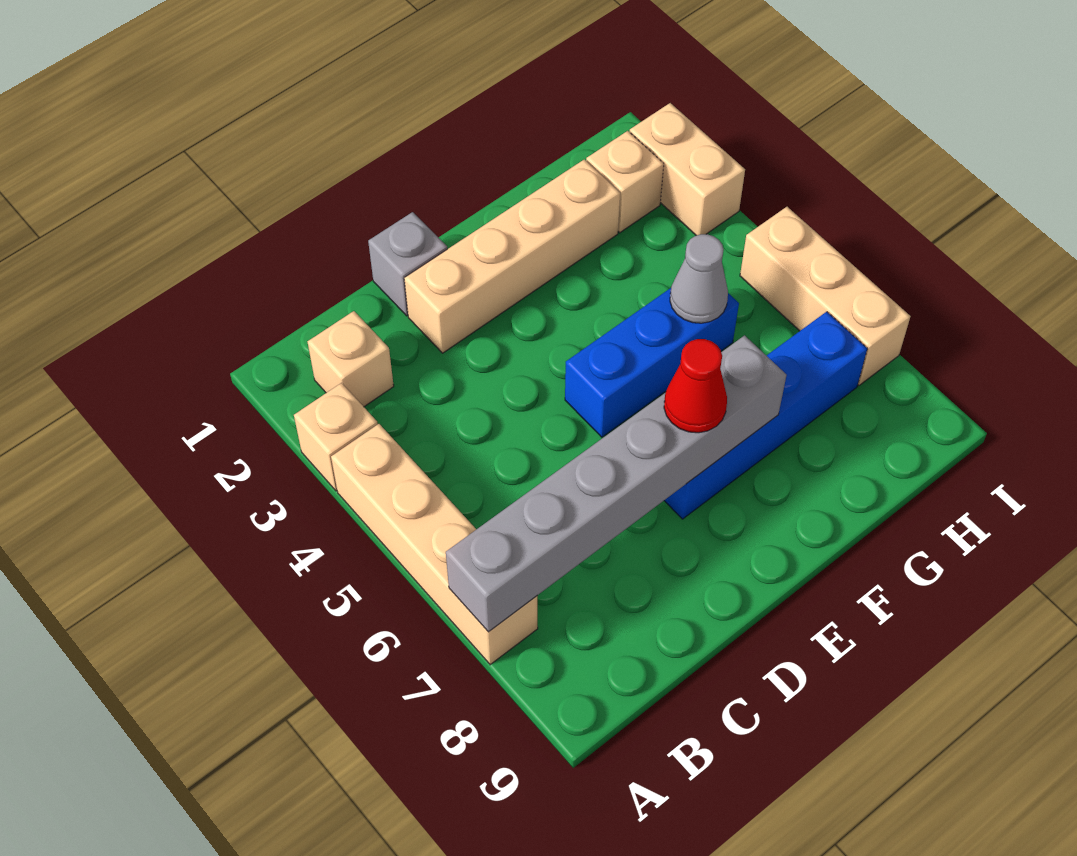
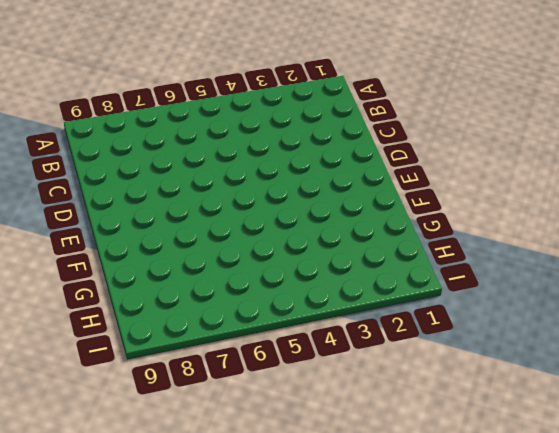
none -> tan 1x1 brick [294,383,378,491]
none -> tan 1x4 brick [331,424,538,665]
none -> tan 1x1 brick [307,311,394,407]

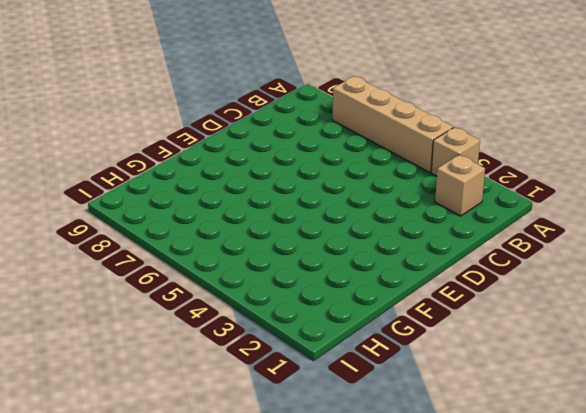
none -> grey 1x1 brick [368,212,447,316]
none -> tan 1x4 brick [404,159,620,353]
none -> blue 1x3 brick [565,288,739,437]

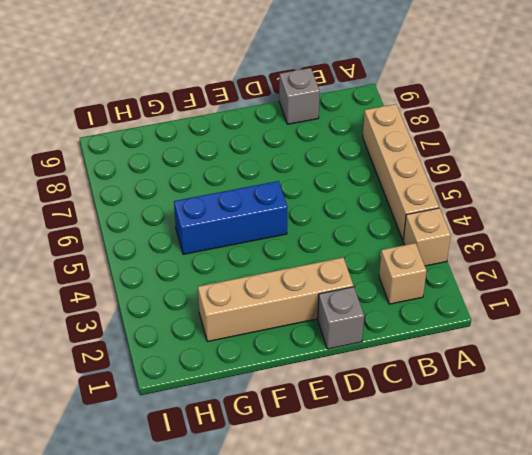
grey 1x1 brick [279,68,320,124] -> none
none -> blue 1x4 brick [664,312,867,519]
none -> tan 1x1 brick [586,131,664,233]
none -> tan 1x2 brick [630,103,745,236]

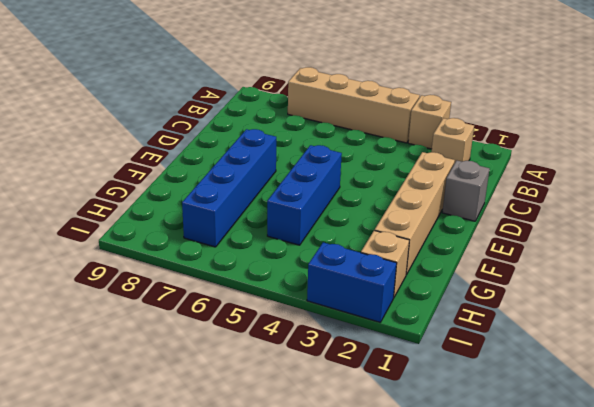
blue 1x2 brick [307,242,397,322] -> tan 1x2 brick [630,103,745,236]
none -> tan 1x3 brick [740,207,910,385]
none -> grey 1x6 brick [446,335,787,632]
none -> grey 1x1 cone [670,234,728,323]

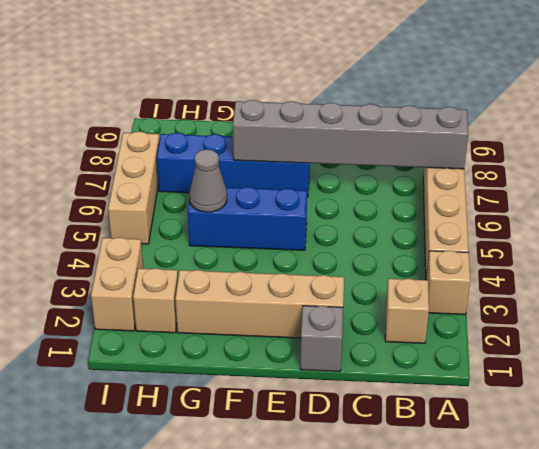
none -> red 1x1 cone [664,339,727,433]

